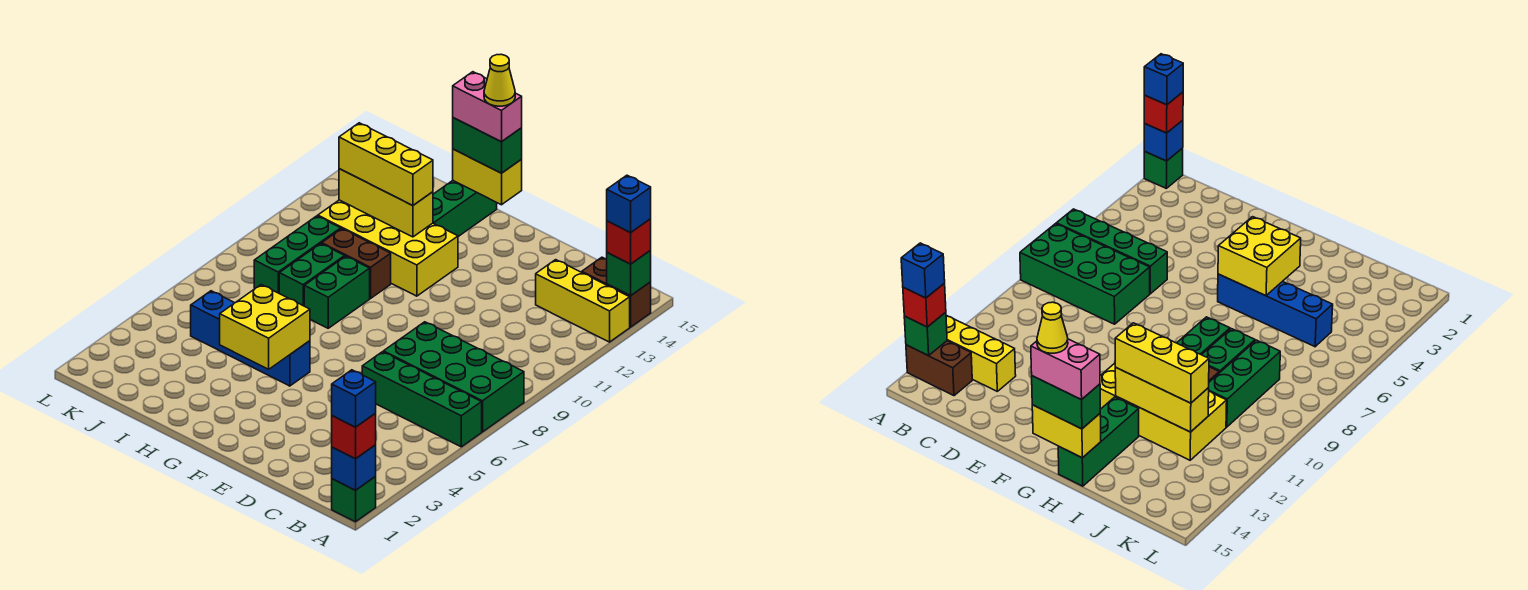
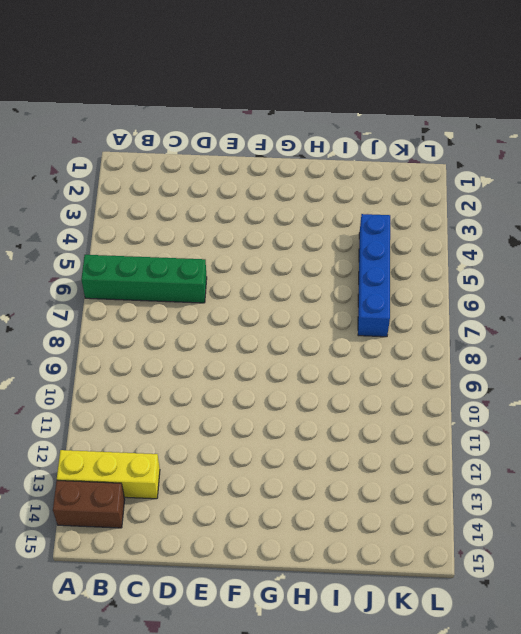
blue 1x4 brick [358,214,390,337] -> blue 1x4 brick turned to [191,291,310,386]
none -> green 1x1 brick [332,477,376,522]
none -> green 2x4 brick [384,322,524,432]
none -> yellow 2x4 brick [318,200,458,296]

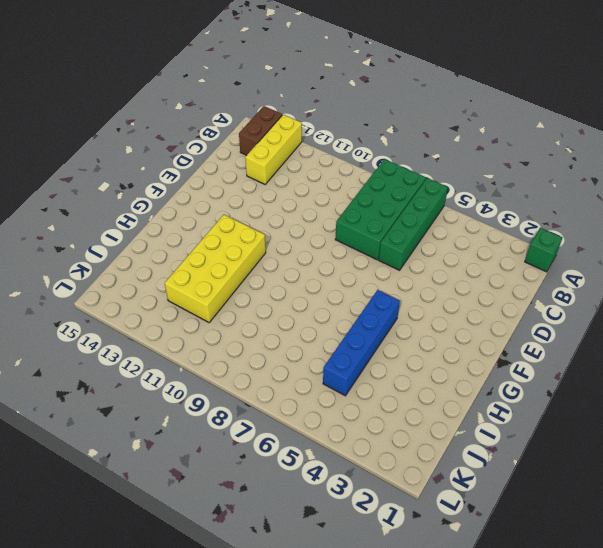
none -> green 1x2 brick [304,256,370,328]
none -> brown 1x2 brick [322,229,391,298]
none -> green 1x3 brick [433,181,497,237]

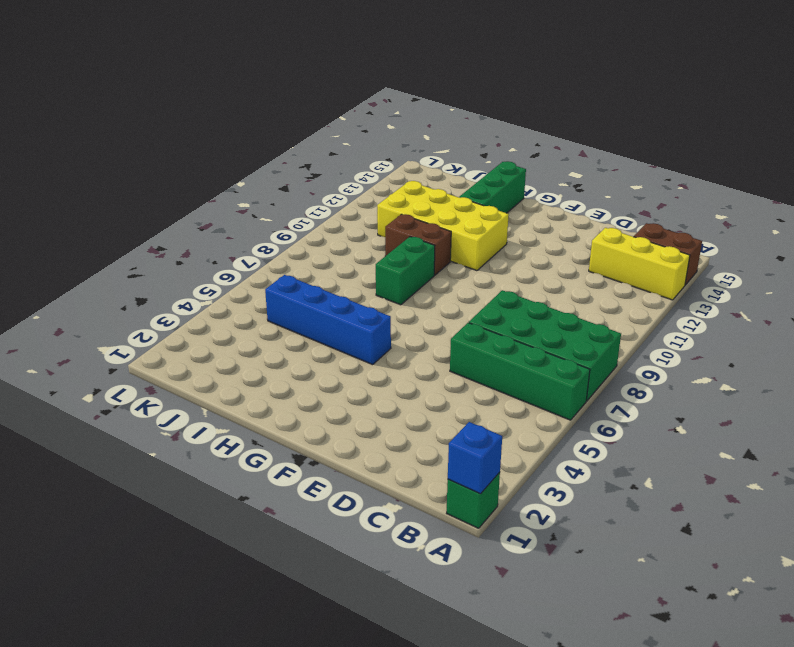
none -> green 1x2 brick [279,244,345,306]
none -> green 1x3 brick [254,216,341,293]
none -> green 1x1 brick [607,250,651,296]

